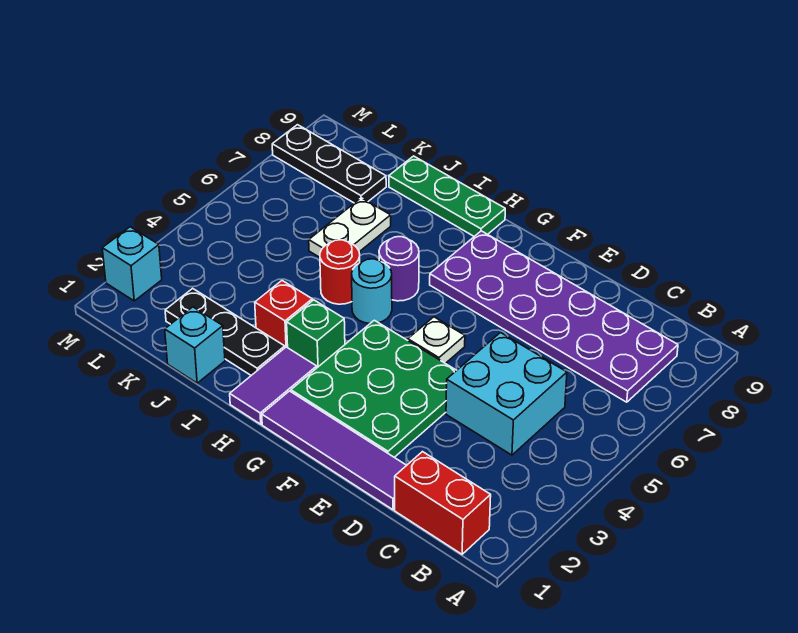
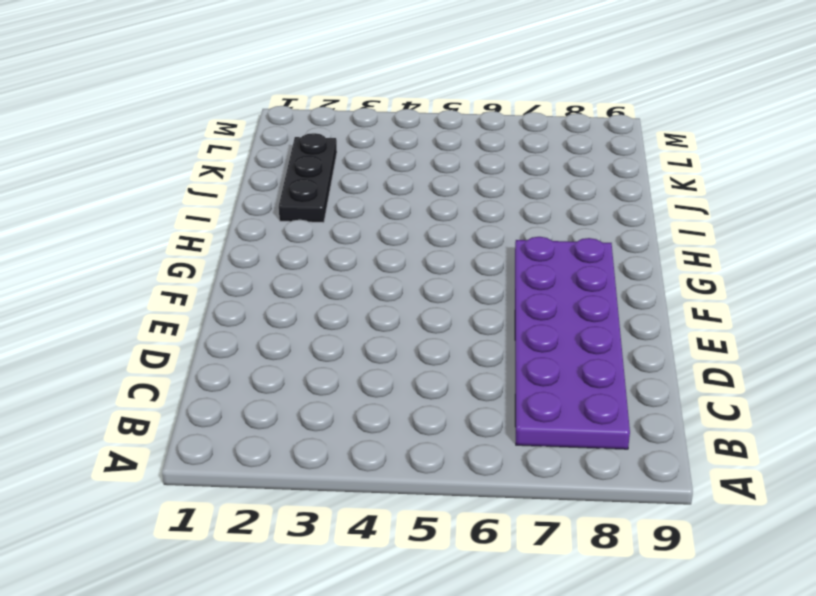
none -> red 1x2 brick [395,452,491,554]
none -> cyan 2x2 brick [446,333,567,455]
none -> purple 1x4 tile [262,391,407,510]

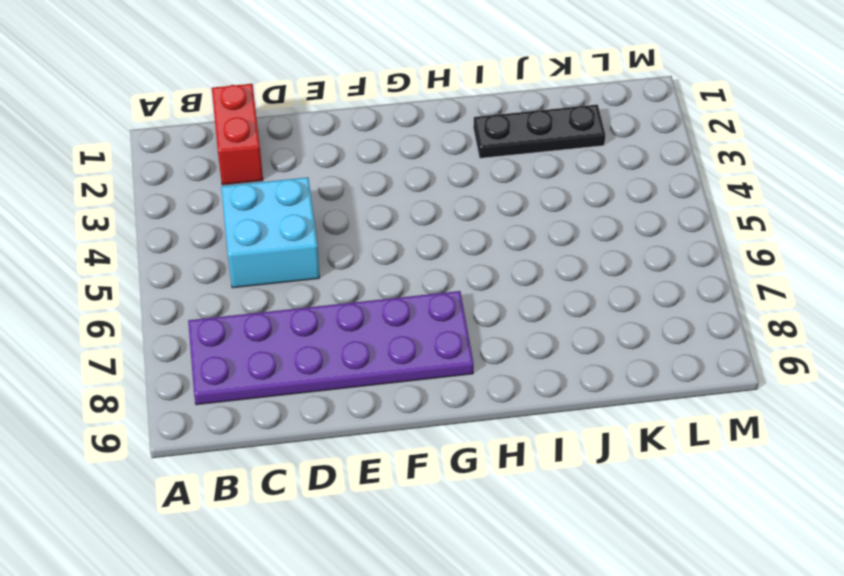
red 1x2 brick [212,84,263,185] -> red 1x2 brick turned to [395,452,491,554]
none -> purple 1x4 tile [262,391,407,510]
none -> green 3x3 plate [291,320,457,457]
none -> white 1x1 plate [408,317,465,363]

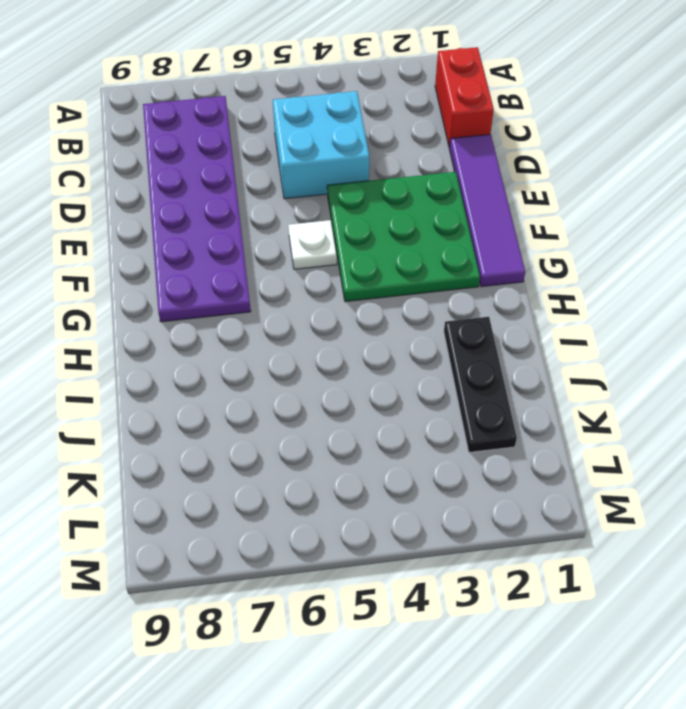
none -> purple 1x2 tile [230,347,317,424]
none -> green 1x1 brick [287,300,345,368]
none -> cyan 1x1 round brick [352,259,392,324]

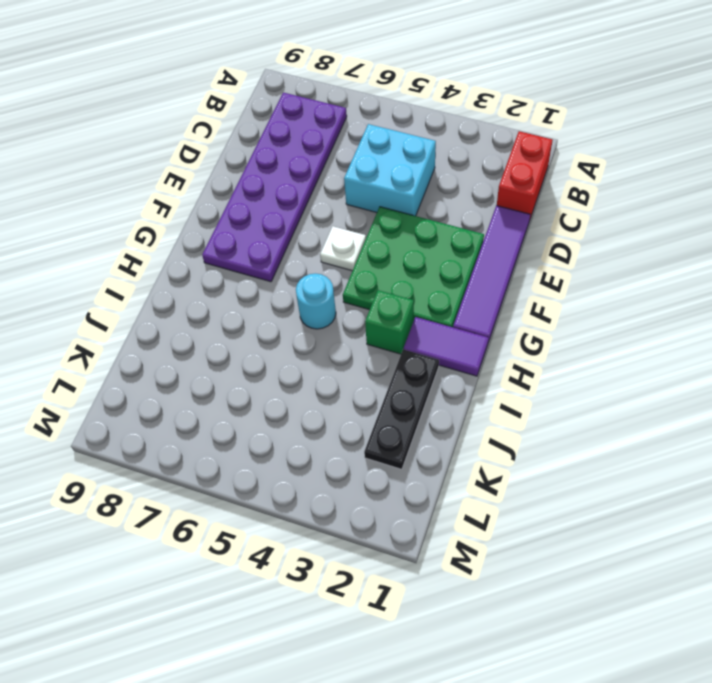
none -> purple 1x1 round brick [379,237,419,301]
none -> green 1x3 plate [389,156,505,236]
none -> red 1x1 brick [255,281,312,348]

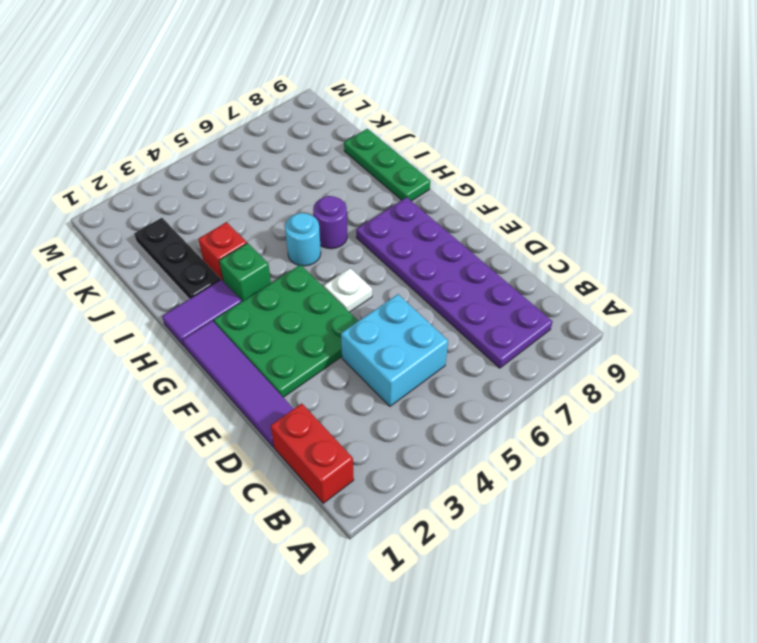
none -> red 1x1 round brick [320,240,360,304]
none -> cyan 1x1 brick [165,307,225,383]
none -> white 1x2 plate [309,198,391,257]

